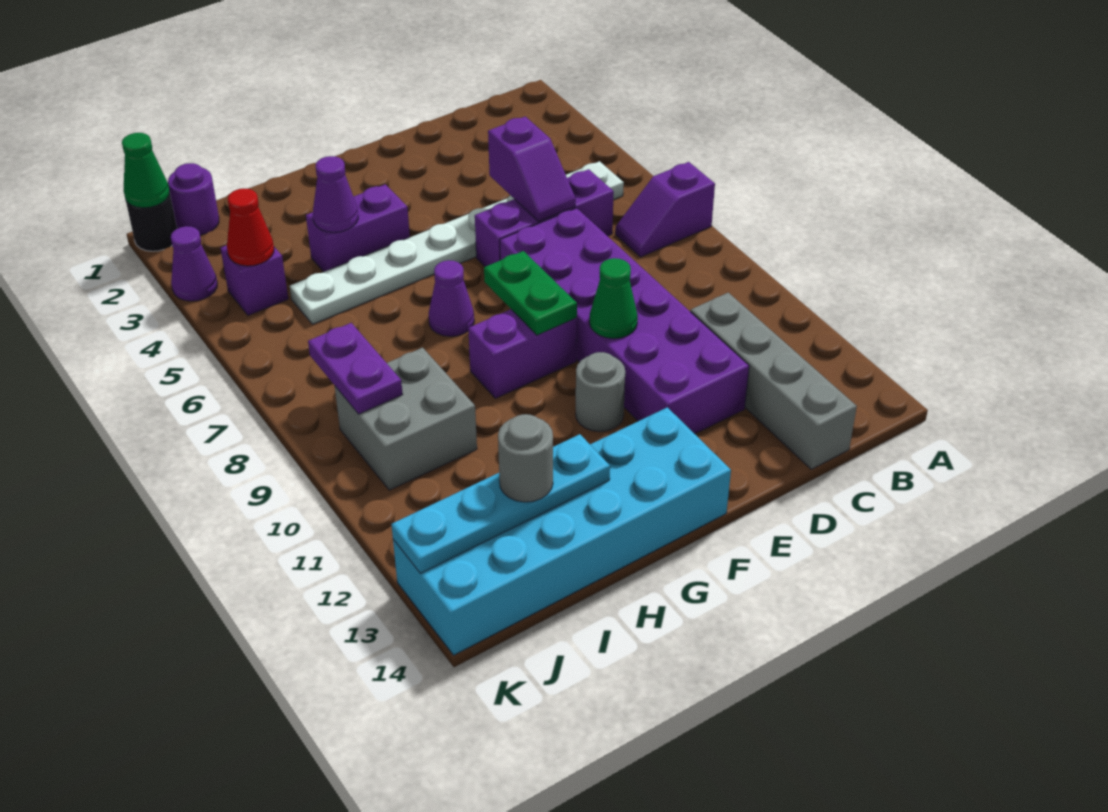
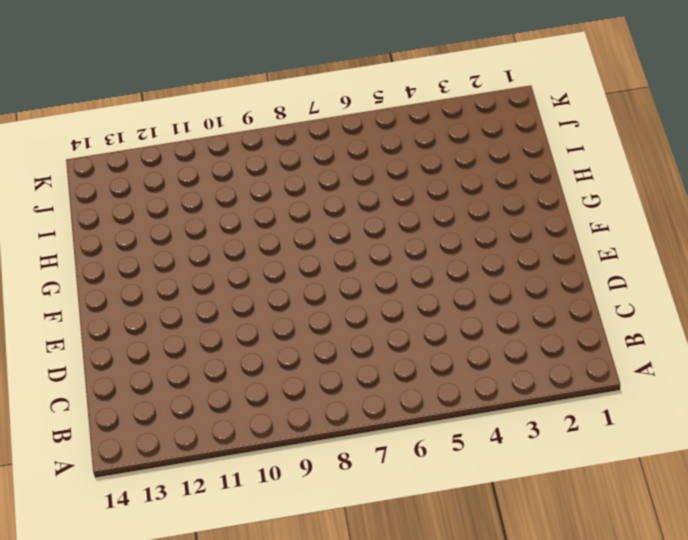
none -> purple 1x2 slope [615,162,715,257]
none -> white 1x8 plate [290,161,624,324]
none -> purple 1x3 brick [475,169,614,267]

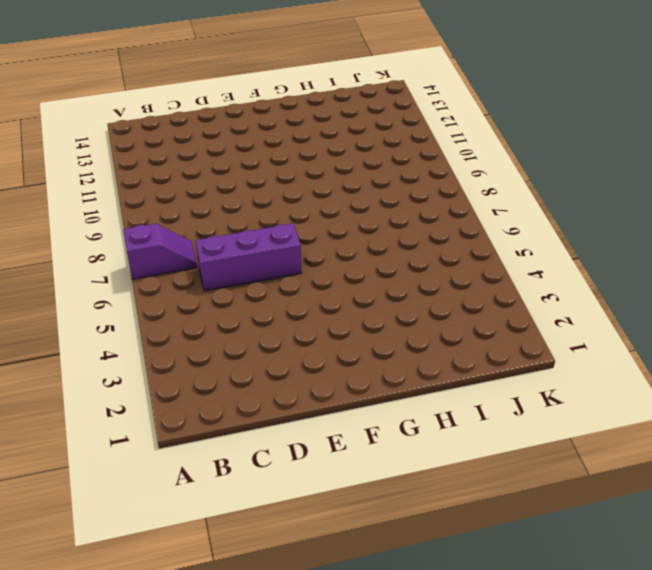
none -> white 1x8 plate [290,161,624,324]
none -> grey 1x4 brick [691,293,857,469]
none -> purple 2x6 brick [500,208,749,434]

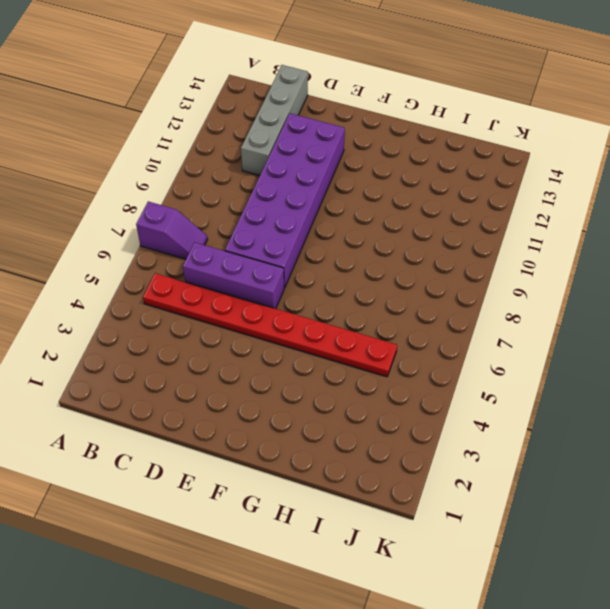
red 1x8 plate [143,273,397,377] -> white 1x8 plate [290,161,624,324]
none -> purple 1x2 brick [468,309,577,398]
none -> grey 1x1 round brick [576,352,625,432]
none -> cyan 2x6 brick [393,407,731,655]

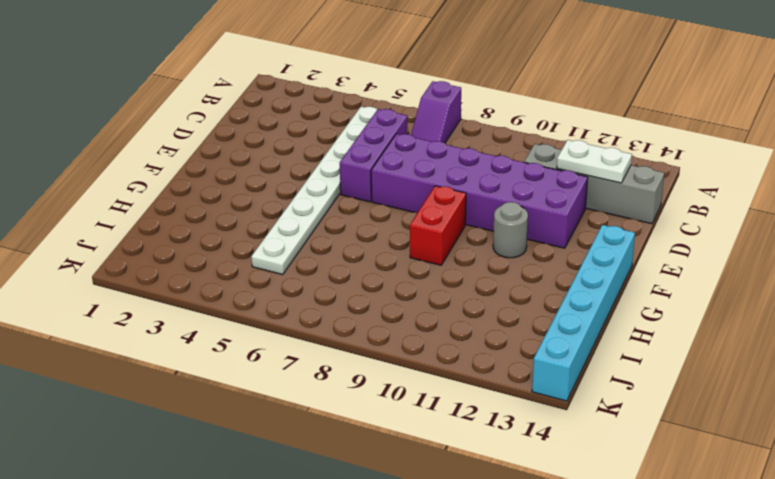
white 1x2 plate [557,140,632,183] -> none
red 1x2 brick [410,186,466,265] -> purple 1x2 brick [468,309,577,398]
cyan 1x6 brick [532,225,635,401] -> cyan 2x6 brick [393,407,731,655]
none -> purple 1x2 brick [306,184,410,272]
none -> purple 1x1 cone [429,260,474,336]
none -> grey 2x2 brick [335,348,477,490]

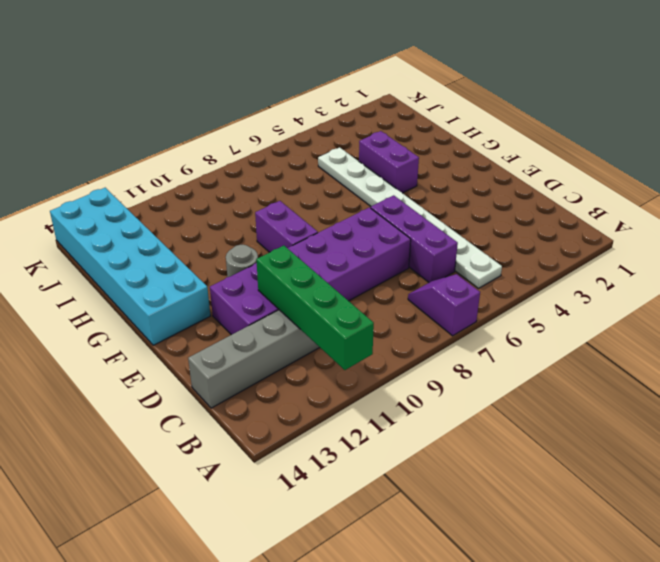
green 1x4 brick [256,246,374,370] -> none
none -> purple 1x1 cone [429,260,474,336]
none -> grey 2x2 brick [335,348,477,490]
none -> purple 1x1 round brick [168,163,219,235]

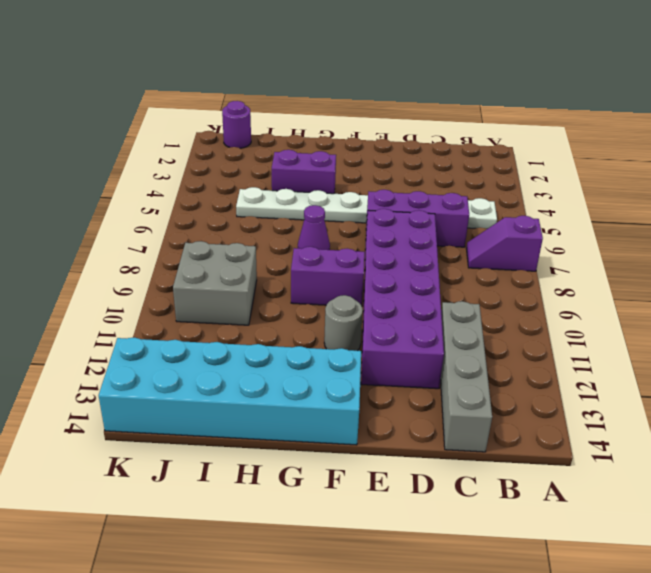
none -> purple 1x1 brick [221,245,288,315]
none -> black 1x1 round brick [126,191,177,251]
none -> purple 1x1 cone [171,226,217,301]

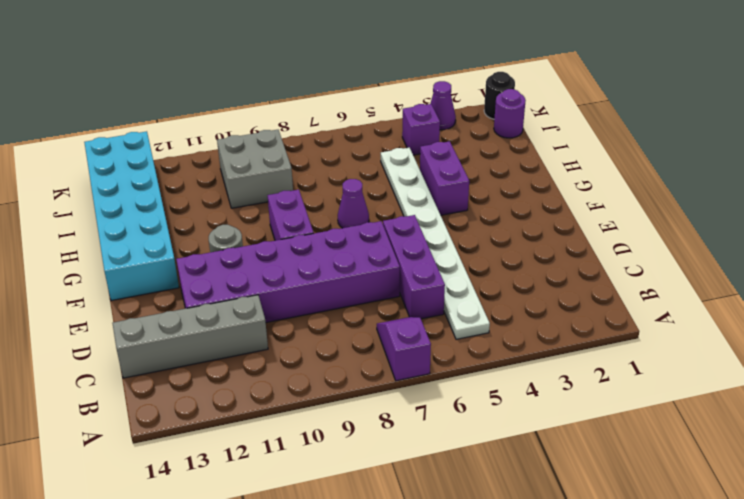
none -> purple 1x2 slope [488,117,576,221]
none -> green 1x1 cone [589,258,638,339]
none -> green 1x2 plate [484,251,577,335]

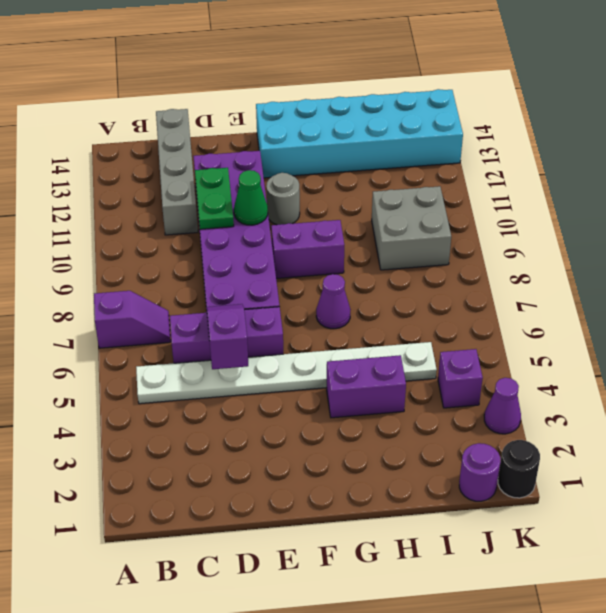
green 1x2 plate [195,168,234,229] -> green 1x2 plate moved to [484,251,577,335]
none -> purple 1x1 cone [313,156,358,232]
none -> cyan 1x4 plate [391,434,610,573]
none -> red 1x1 cone [227,189,274,266]

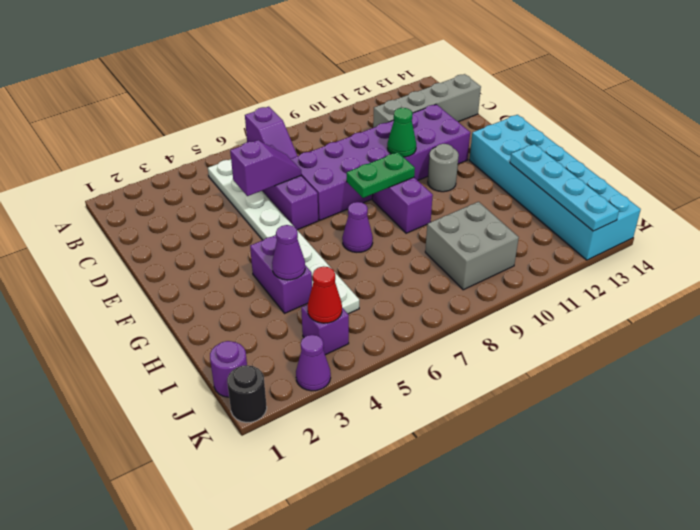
none -> purple 1x2 plate [308,323,403,414]
none -> green 1x1 cone [122,133,169,208]
none -> grey 1x1 round brick [498,414,553,502]

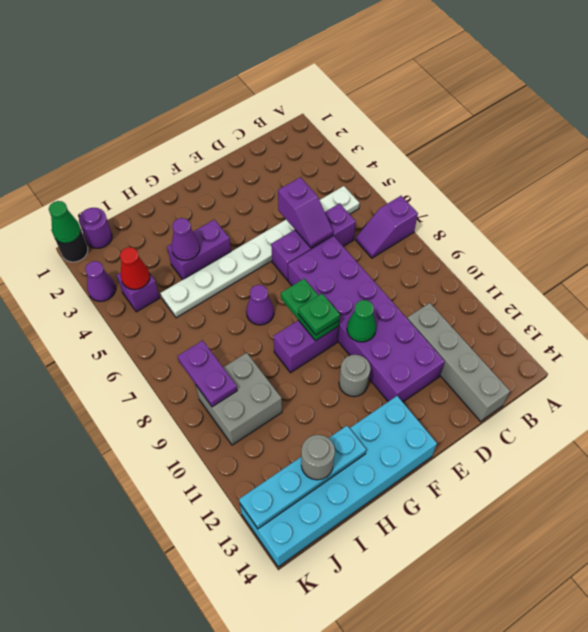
green 1x1 plate [298,294,340,335] -> none

